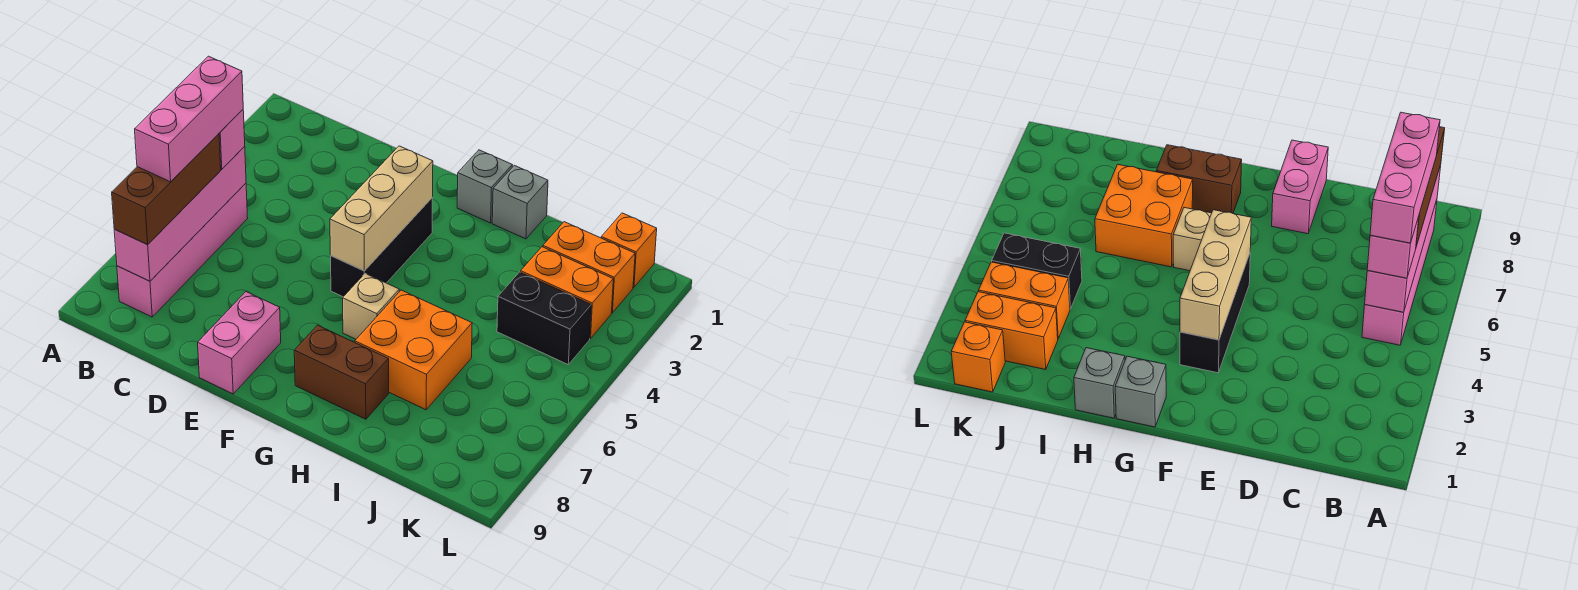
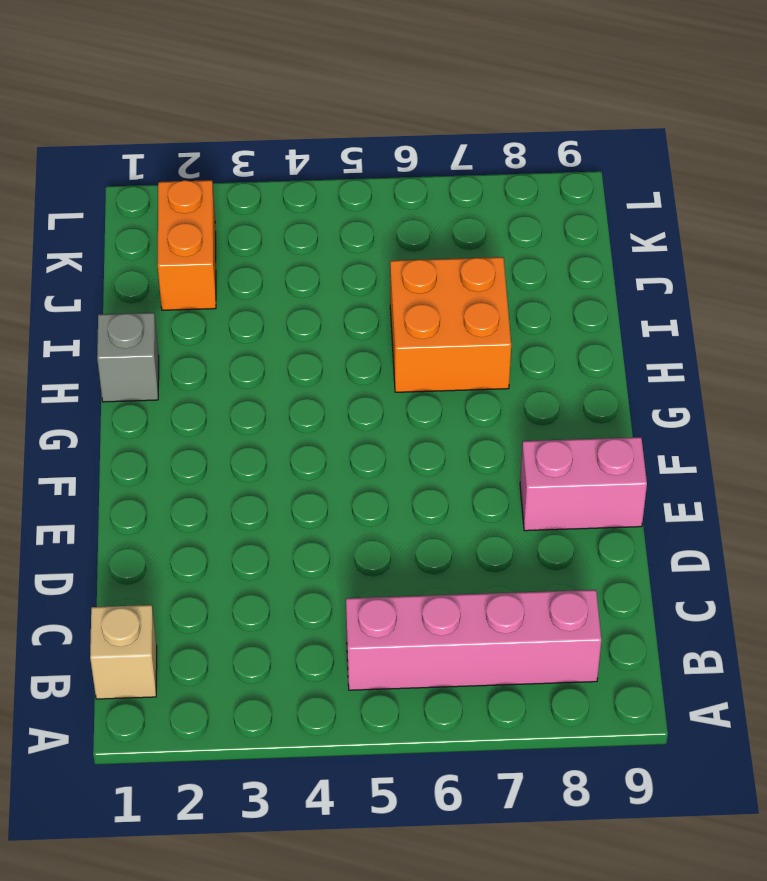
tan 1x1 brick [90,605,157,699] -> tan 1x1 brick moved to [343,274,399,339]
none -> black 1x3 brick [330,198,433,297]
none -> grey 1x1 brick [457,150,512,223]
none -> brown 1x2 brick [294,325,389,419]

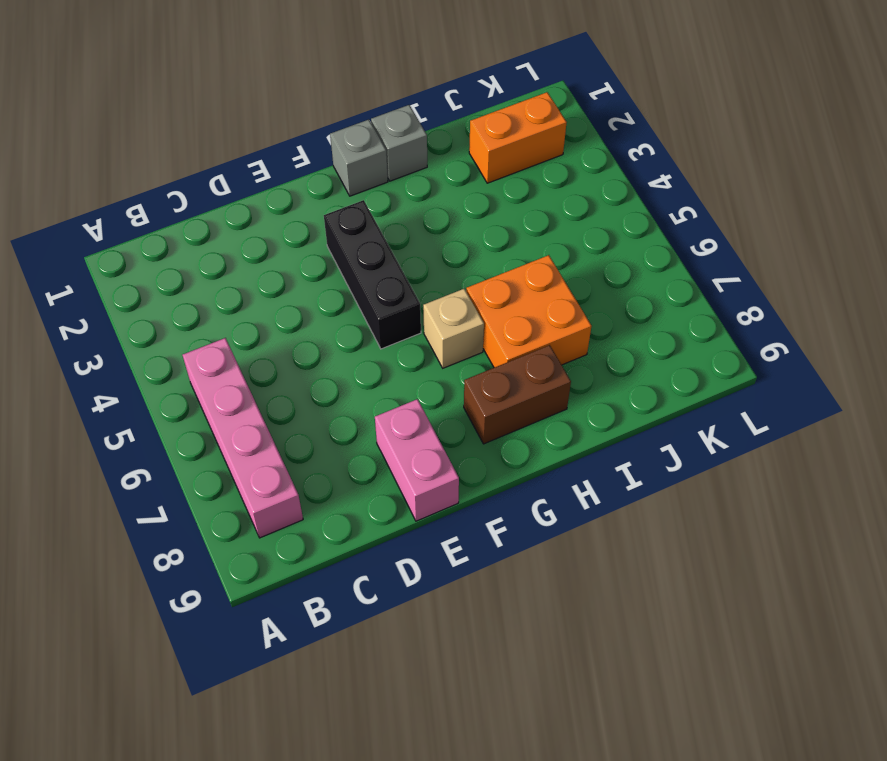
none -> orange 1x2 brick [521,247,613,339]
none -> black 1x2 brick [497,272,591,364]
none -> orange 1x1 brick [601,213,657,287]

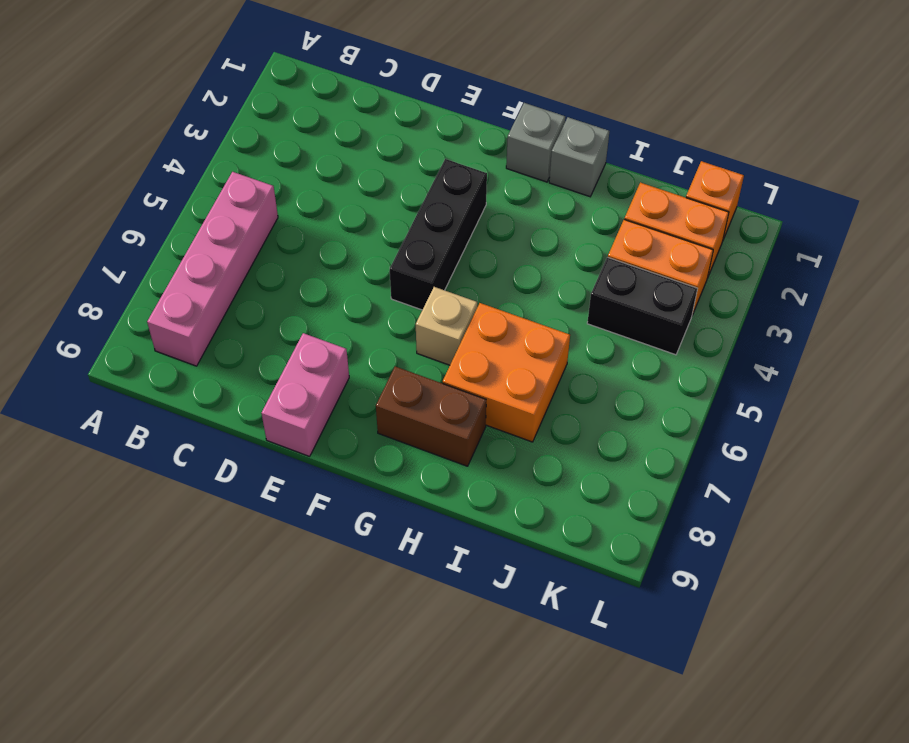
none -> pink 1x4 brick [114,146,246,281]
none -> tan 1x3 brick [330,146,433,271]
none -> pink 1x1 brick [219,110,245,169]

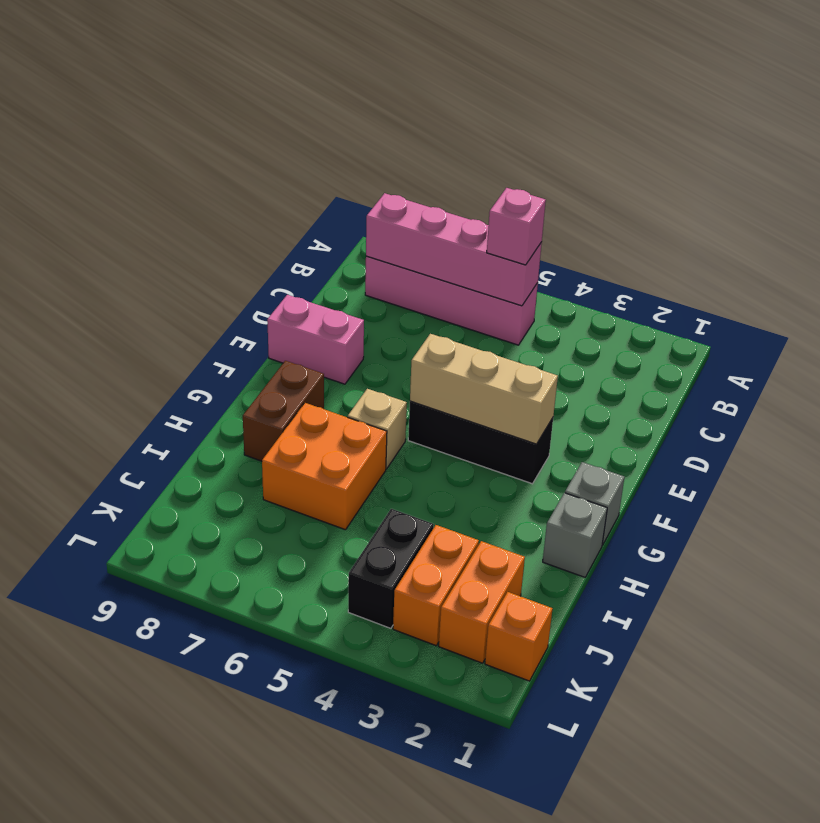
none -> brown 1x3 brick [112,134,221,245]
none -> pink 1x3 brick [135,56,243,182]

